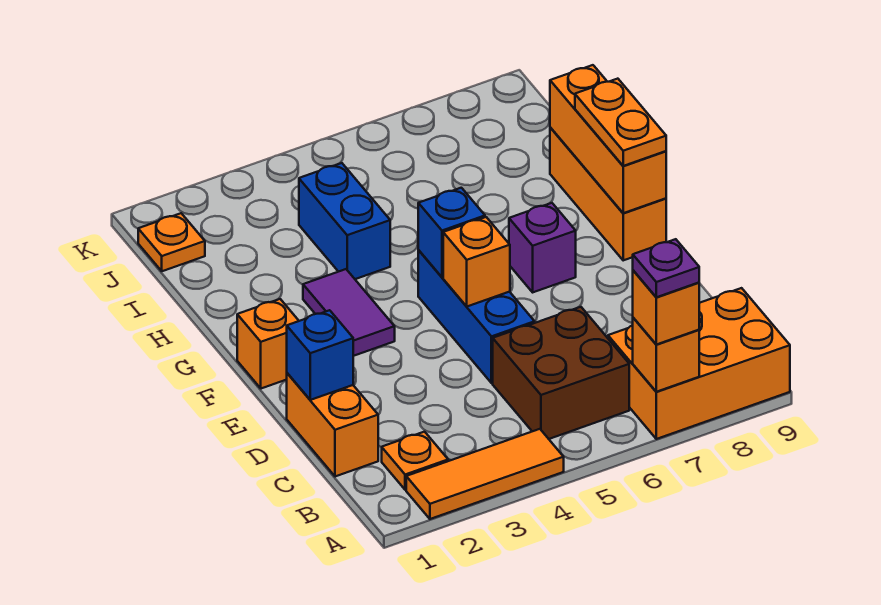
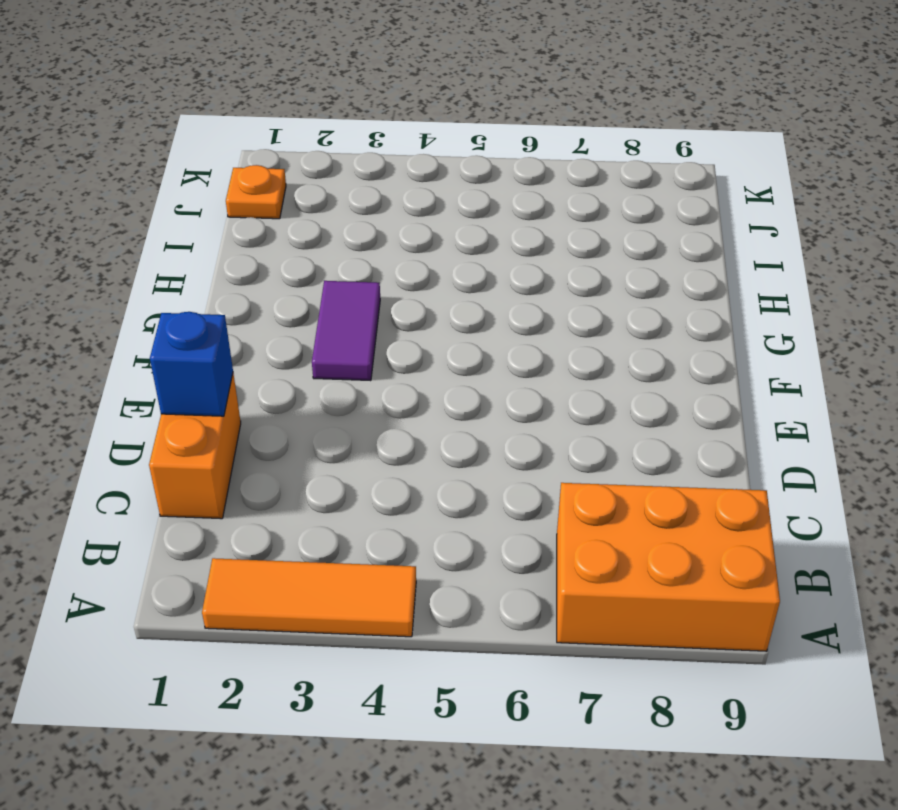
none -> orange 1x1 plate [382,432,448,490]
none -> brown 2x2 brick [493,307,629,439]
none -> blue 1x3 brick [418,250,535,383]

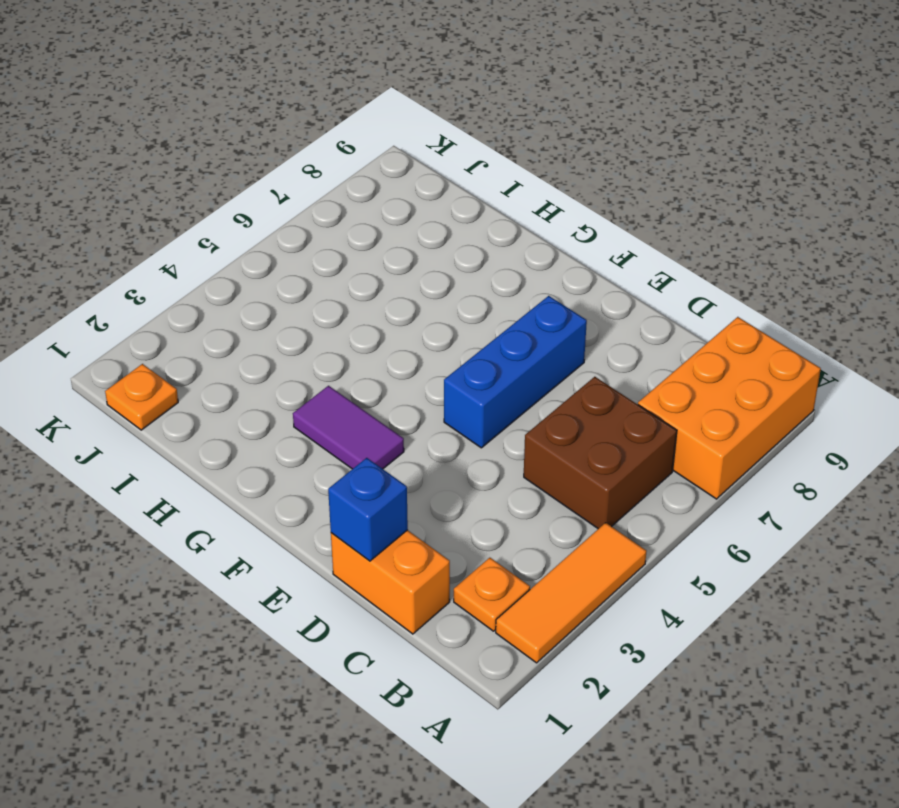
blue 1x3 brick [444,296,587,448] -> blue 1x3 brick turned to [418,250,535,383]
none -> orange 1x1 brick [237,299,299,388]
none -> purple 1x1 brick [509,203,576,292]
none -> orange 1x3 brick [550,128,666,260]

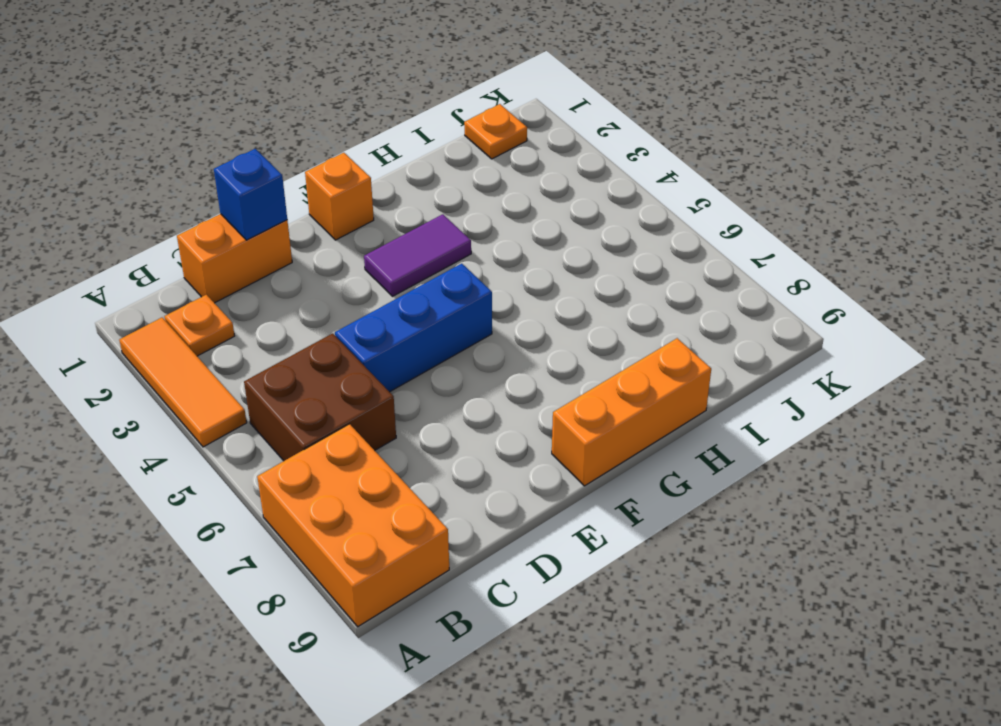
none -> purple 1x1 brick [509,203,576,292]
none -> blue 1x2 brick [299,163,390,279]
none -> orange 1x1 brick [633,318,699,392]

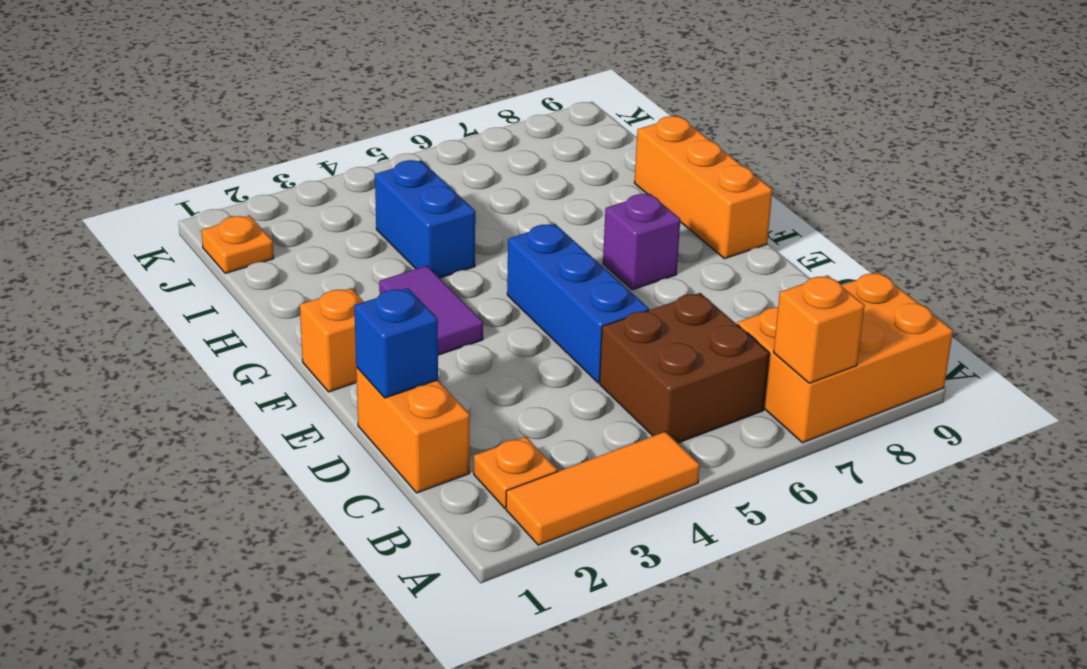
none -> orange 1x1 brick [443,217,510,306]
none -> blue 1x1 brick [418,188,485,277]
none -> orange 1x3 brick [550,65,666,213]

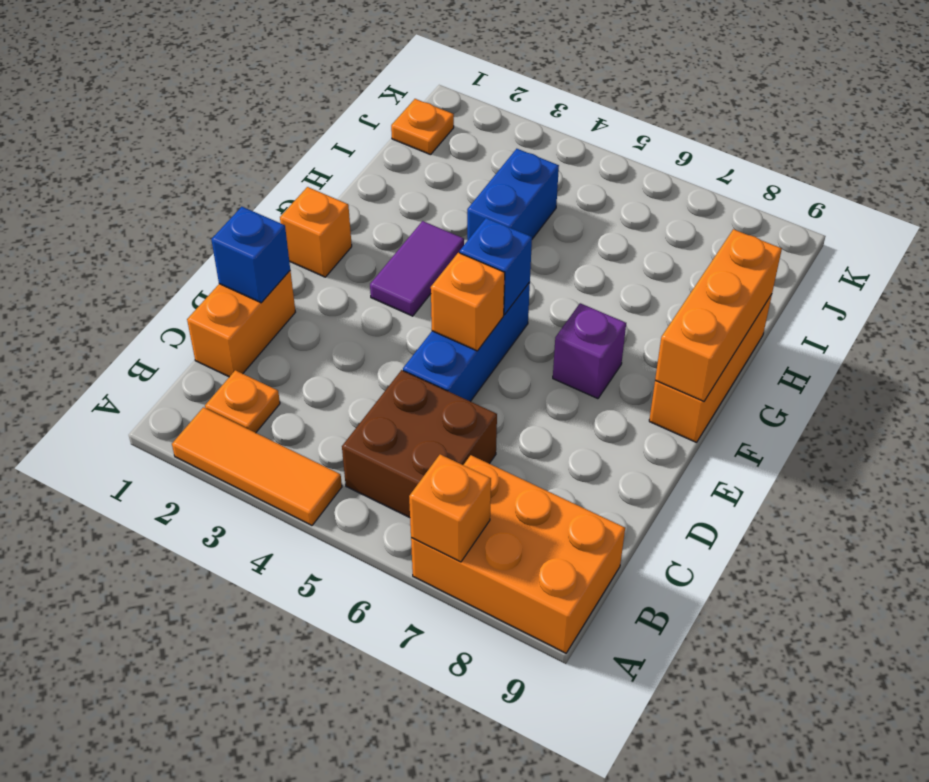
none -> orange 1x1 brick [633,270,699,345]
none -> orange 1x2 plate [575,79,666,166]
none -> purple 1x1 plate [633,239,699,297]

